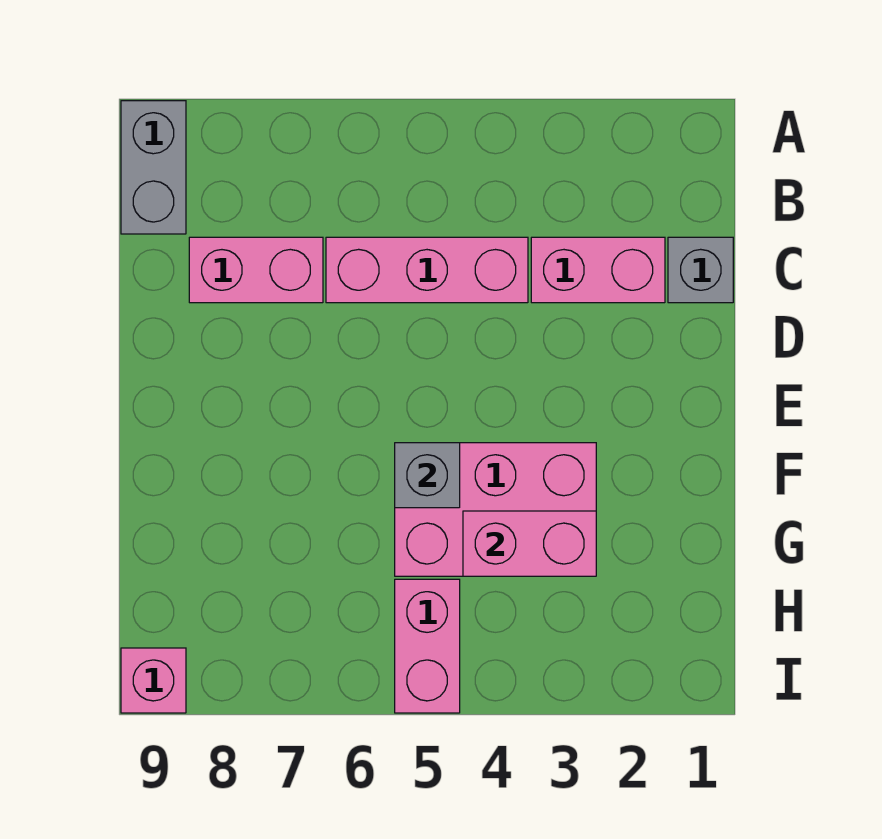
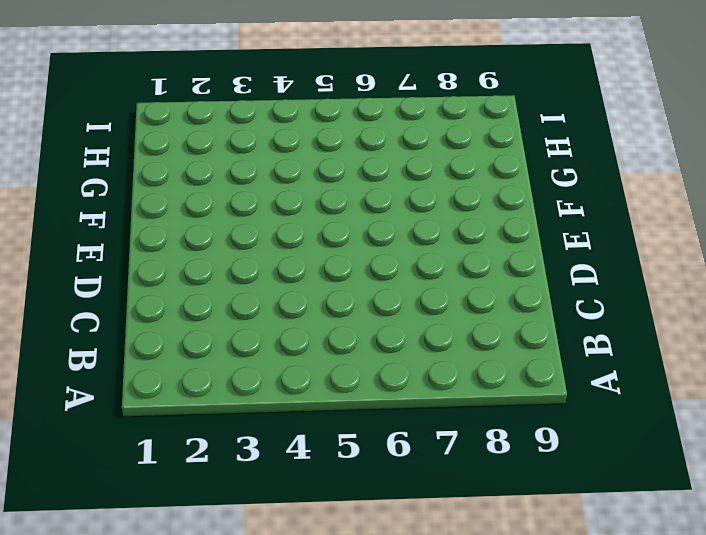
none -> grey 1x2 brick [121,101,186,234]
none -> grey 1x1 brick [668,237,733,303]

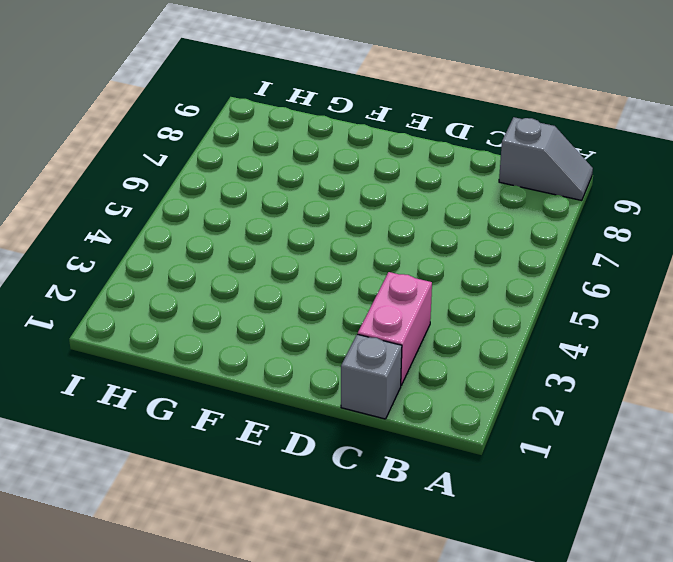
grey 1x2 slope [499,117,593,201] -> grey 1x2 brick [121,101,186,234]
none -> pink 1x3 brick [326,237,528,303]
none -> pink 1x2 brick [189,237,323,303]

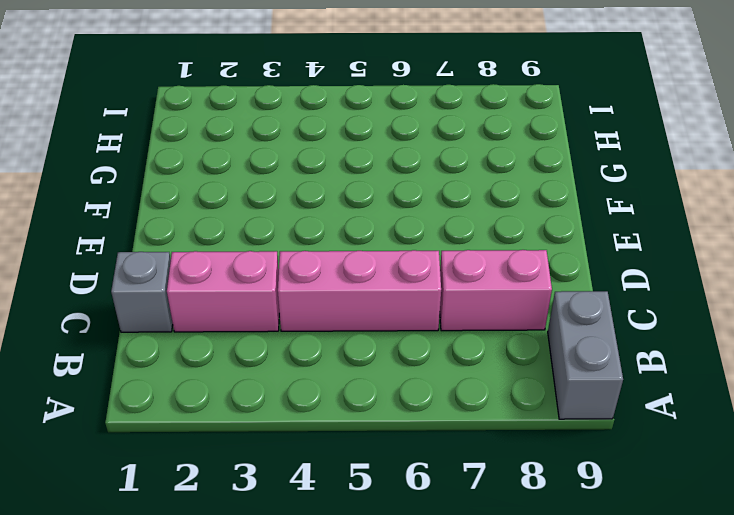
none -> pink 2x3 brick [395,443,596,576]
none -> pink 1x2 brick [395,579,460,713]

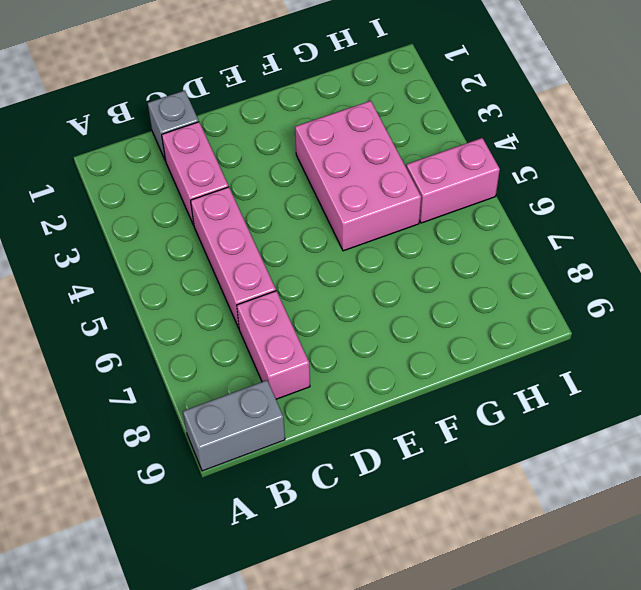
none -> pink 1x1 brick [121,648,186,713]
none -> grey 1x1 brick [395,443,460,508]

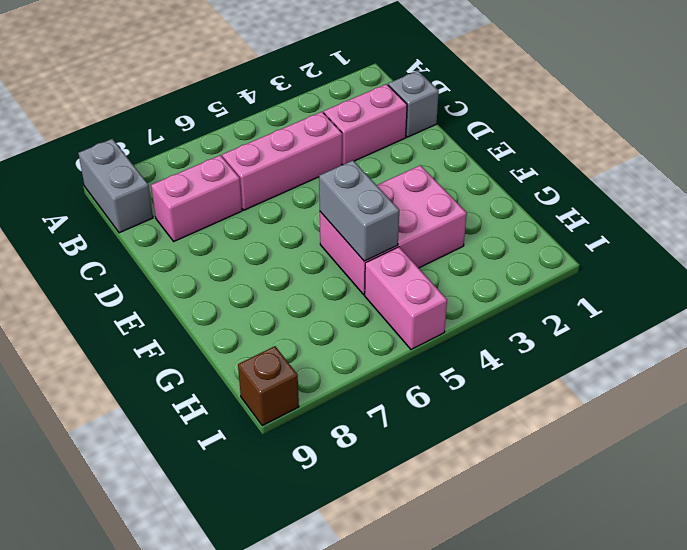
grey 1x2 brick [319,161,399,261] -> grey 1x1 brick [395,443,460,508]
brown 1x1 brick [238,346,299,426] -> pink 1x1 brick [121,648,186,713]
none -> pink 1x2 brick [463,511,596,576]

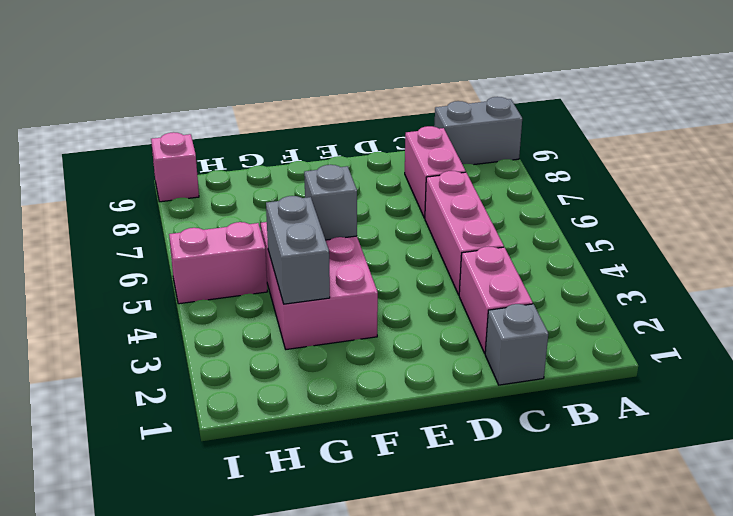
grey 1x2 brick [266,196,330,304] -> pink 1x2 brick [463,511,596,576]

